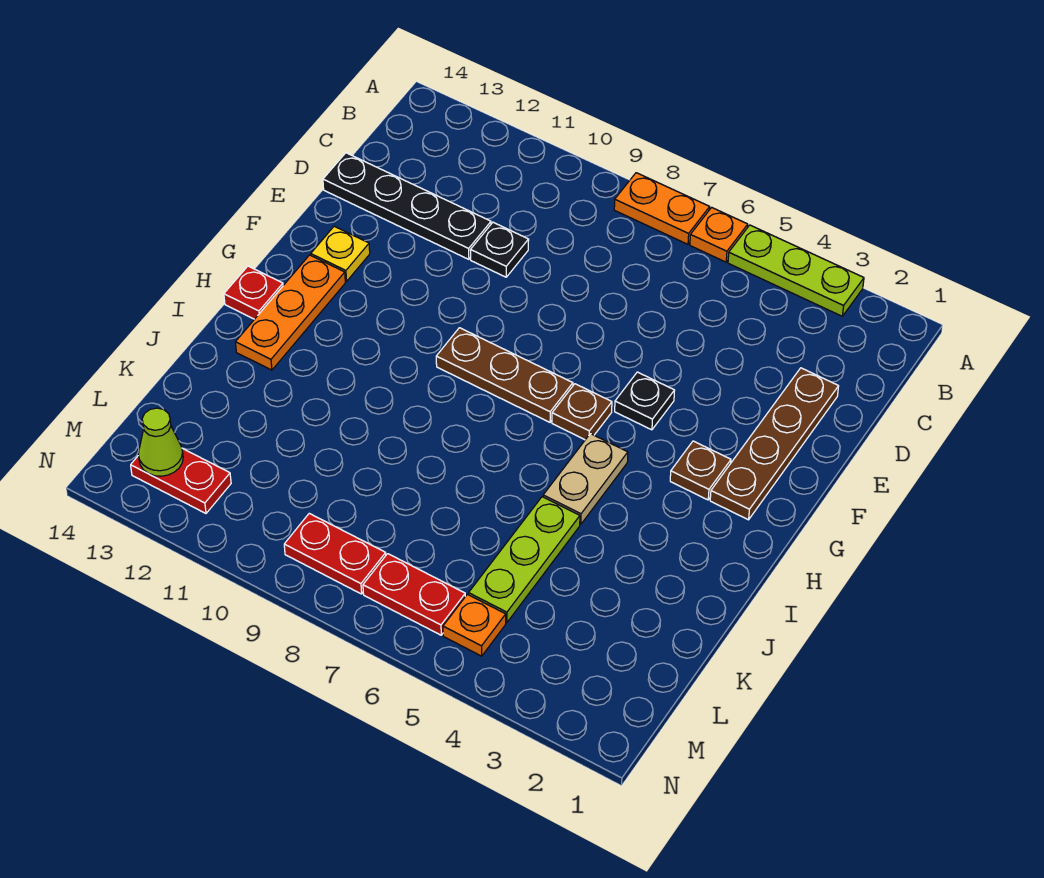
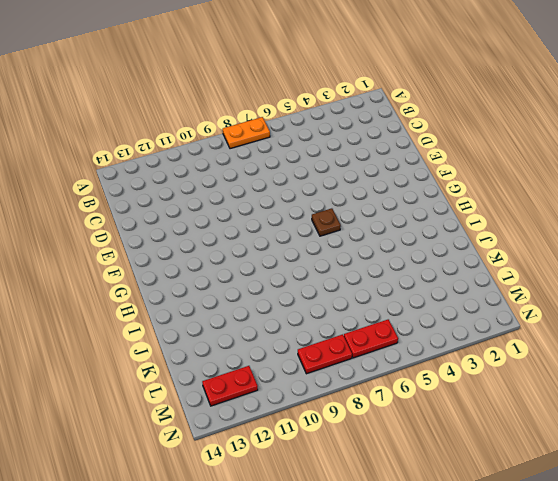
none -> lime 1x3 plate [728,225,864,316]
none -> orange 1x1 plate [690,207,748,262]
none -> brown 1x4 plate [710,368,839,520]

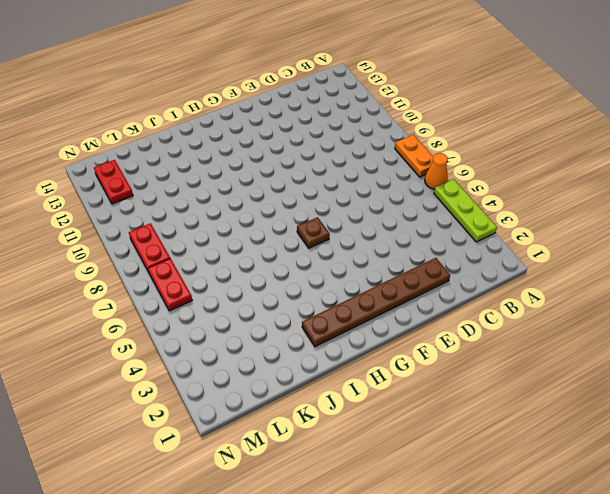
orange 1x1 cone [425,153,448,189] -> orange 1x1 plate [690,207,748,262]
brown 1x6 plate [302,258,450,347] -> brown 1x4 plate [710,368,839,520]
none -> black 1x1 plate [470,222,529,277]
none -> black 1x4 plate [323,153,491,259]
none -> black 1x1 plate [615,372,675,430]

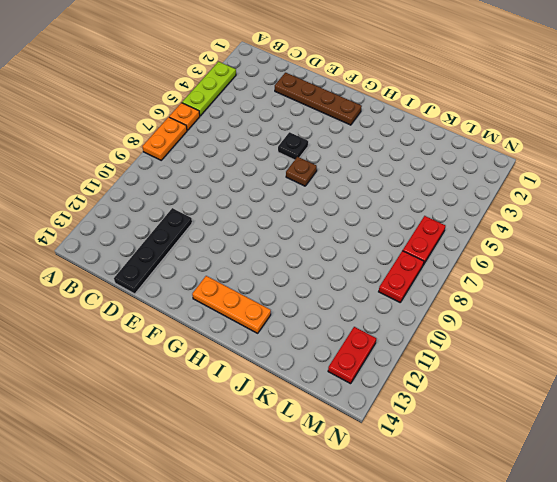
none -> black 1x1 plate [470,222,529,277]
none -> yellow 1x1 plate [311,226,370,281]
none -> brown 1x1 plate [670,441,731,500]

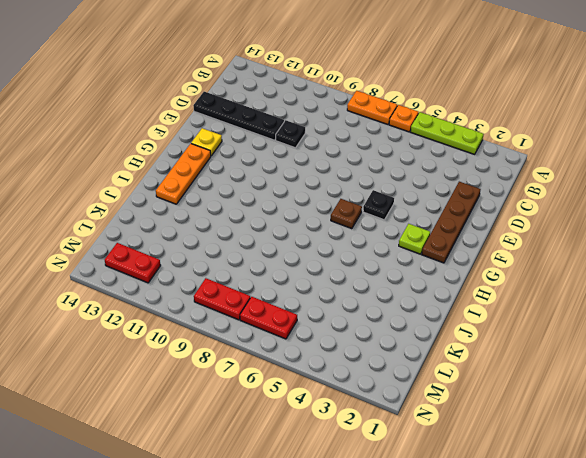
lime 1x1 plate [399,224,430,254] -> brown 1x1 plate [670,441,731,500]
none -> brown 1x3 plate [436,328,573,422]
none -> tan 1x2 plate [543,434,628,524]
none -> red 1x1 plate [224,266,283,319]

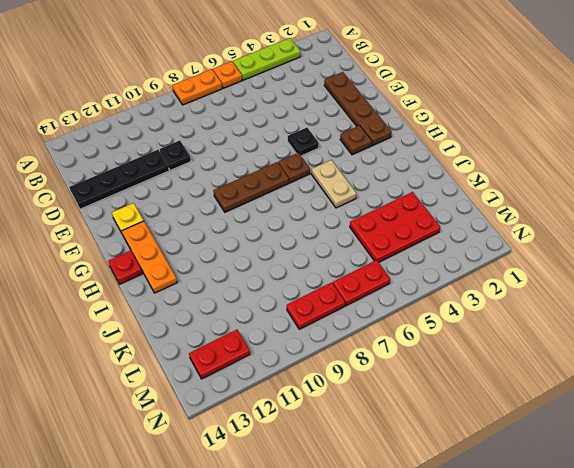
red 2x3 plate [350,192,440,262] -> lime 1x3 plate [469,497,580,622]
none -> orange 1x1 plate [443,594,506,656]
none -> lime 1x1 cone [138,408,183,476]

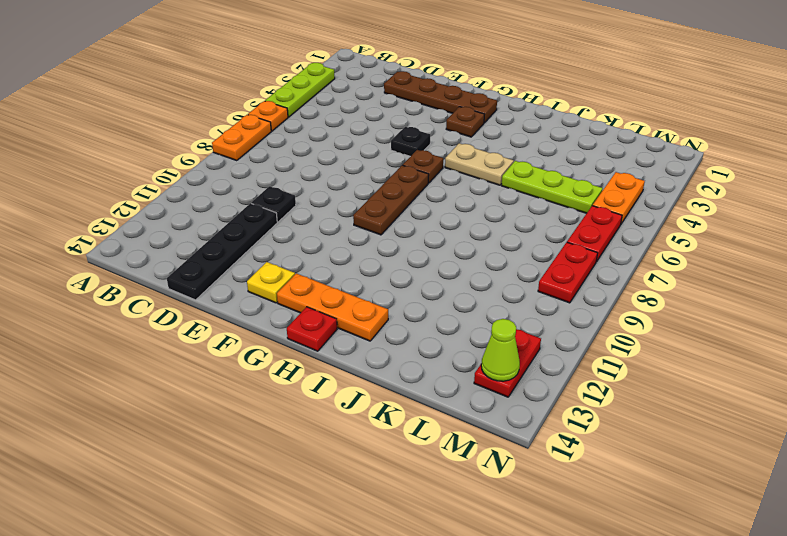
orange 1x2 plate [593,172,645,224] -> orange 1x1 plate [443,594,506,656]

